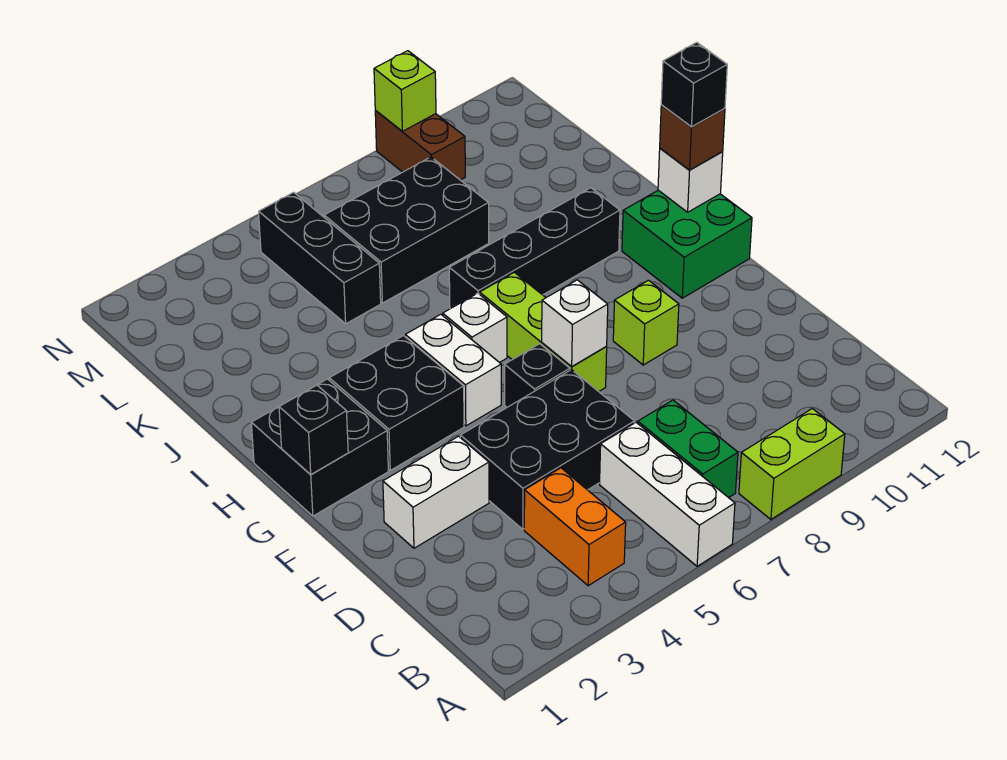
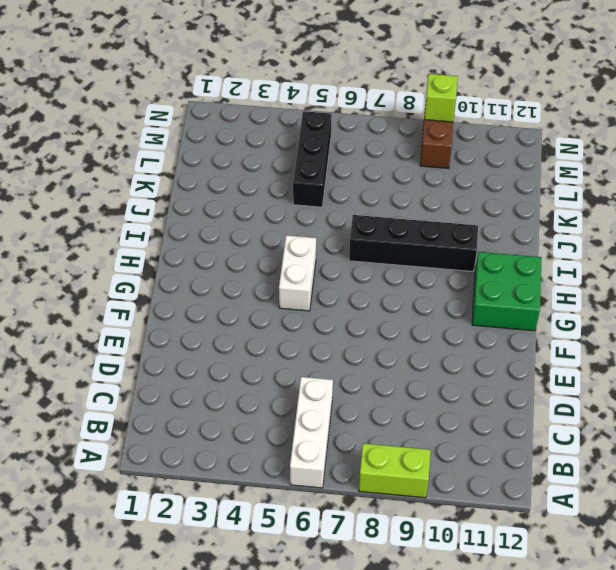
none -> orange 1x2 brick [524,468,626,586]
none -> green 1x2 brick [638,400,738,498]
none -> black 2x3 brick [460,370,635,529]

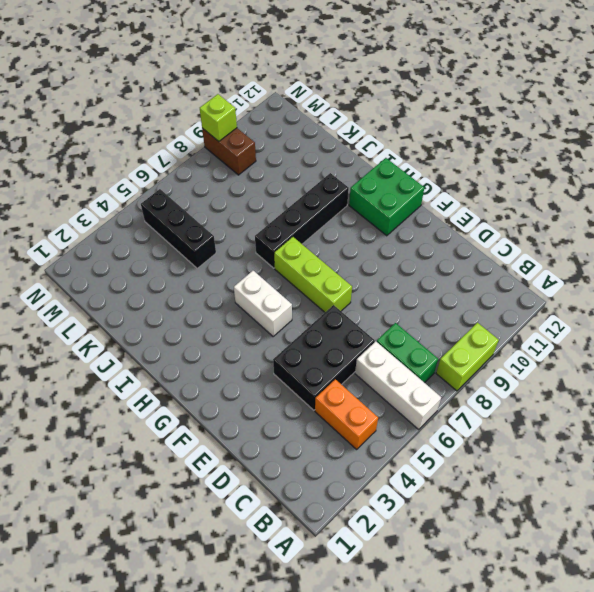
none -> white 1x2 brick [383,436,489,548]
none -> black 1x1 brick [505,344,570,407]
none -> lime 1x1 brick [613,280,679,365]

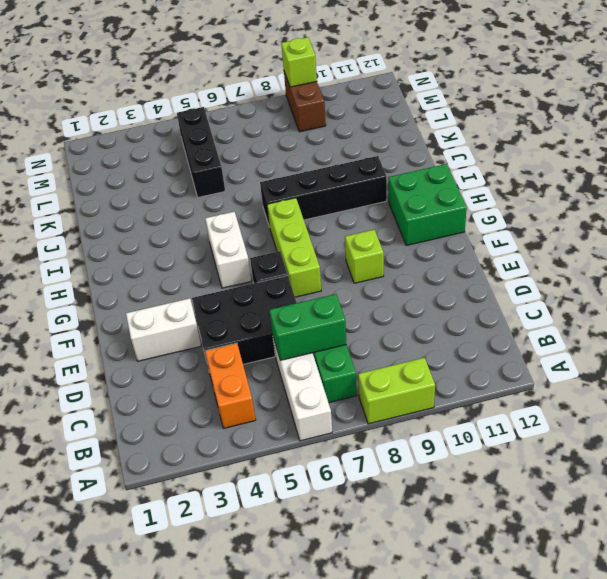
green 1x2 brick [270,294,346,360] -> none
none -> black 2x2 brick [251,379,388,516]
none -> black 2x2 brick [329,336,464,470]
none -> white 1x1 brick [443,293,507,363]

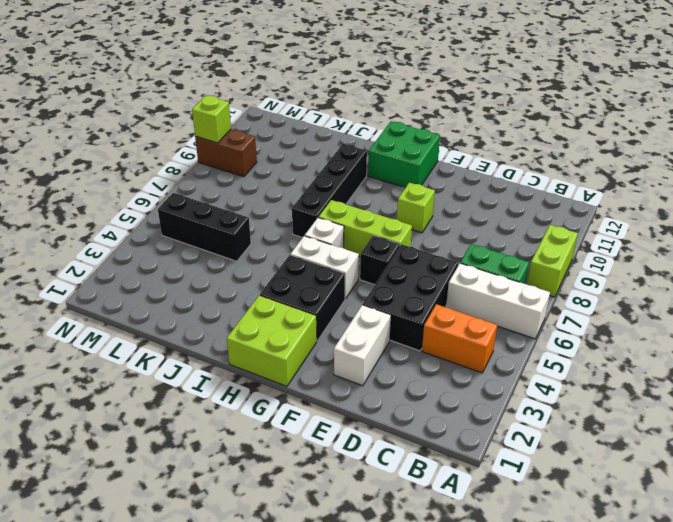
lime 2x2 brick [227,295,317,386] -> black 2x2 brick [251,379,388,516]
none -> black 2x3 brick [324,157,489,303]
none -> white 1x1 brick [542,280,608,367]
none -> black 1x1 brick [279,385,348,475]

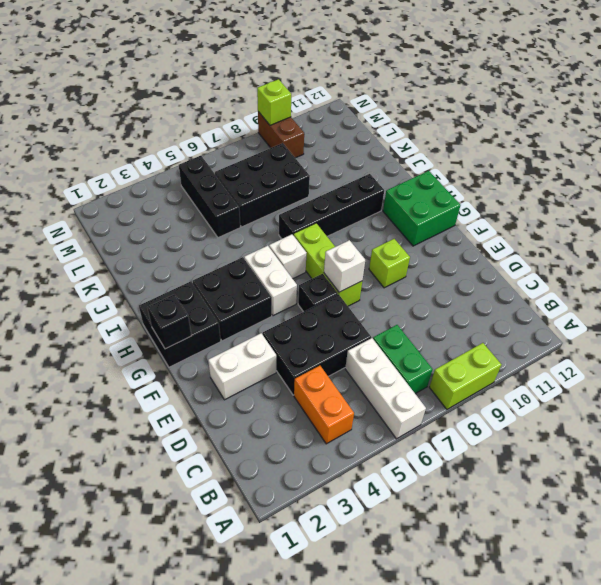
none -> white 1x1 brick [658,148,723,212]
none -> brown 1x1 brick [660,105,725,170]
none -> black 1x1 brick [661,42,727,127]

